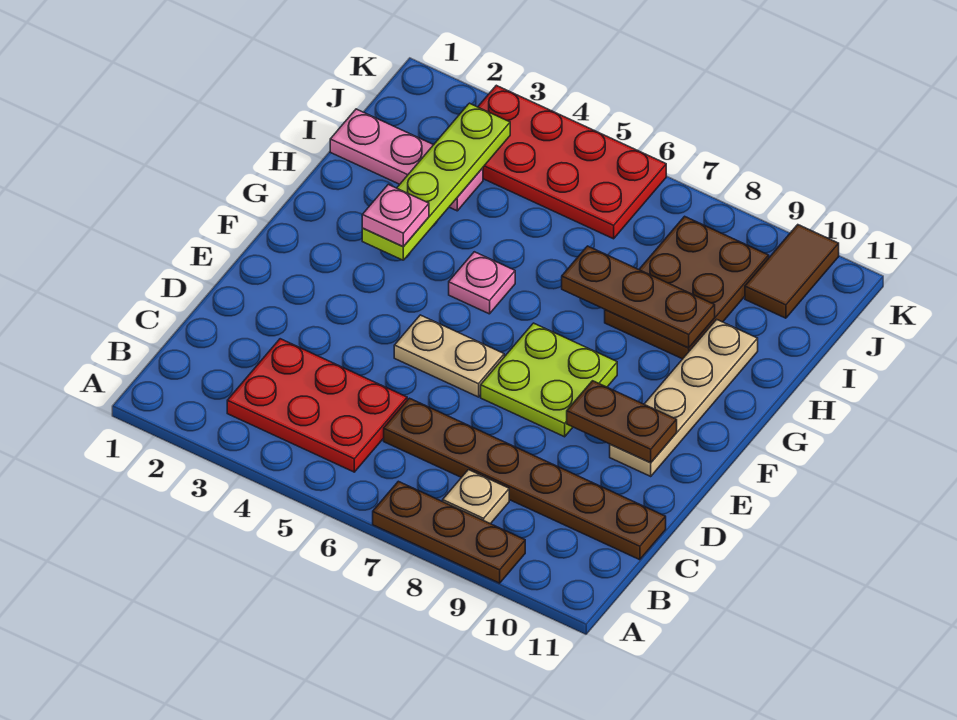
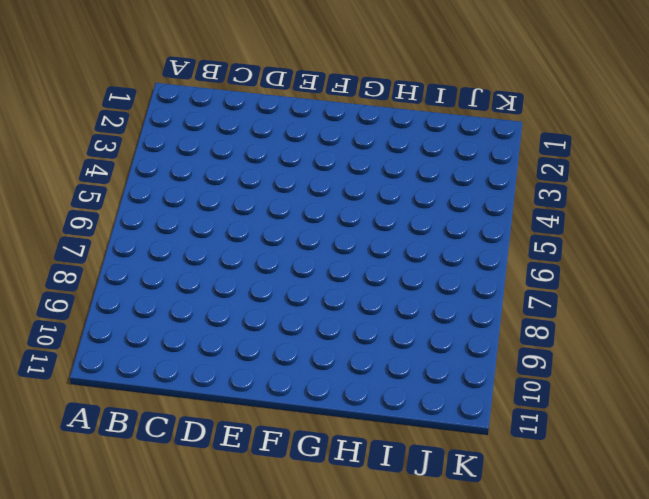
none -> brown 1x3 plate [373,481,525,583]
none -> red 2x3 plate [227,339,407,472]
none -> tan 1x1 plate [443,470,509,524]

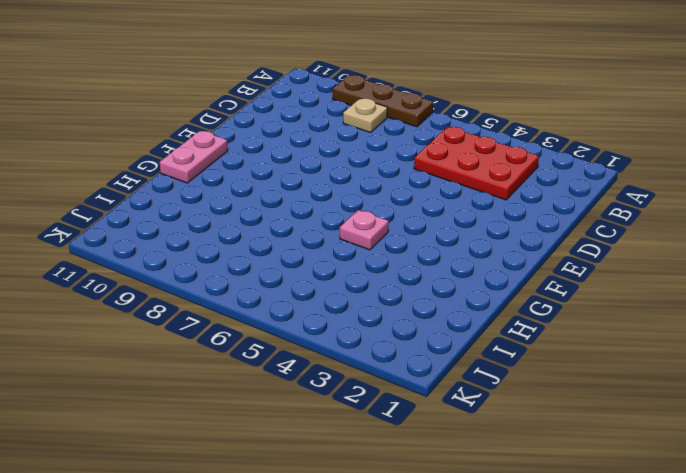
pink 1x2 plate [160,131,228,183] -> none
none -> brown 1x6 plate [384,398,666,560]
none -> tan 1x2 plate [394,315,504,397]
none -> lime 2x2 plate [481,323,617,437]

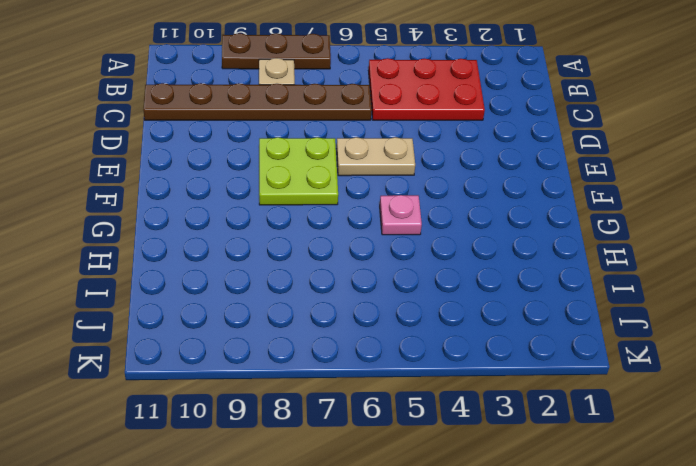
none -> tan 1x4 plate [610,319,758,476]
none -> brown 2x3 plate [605,216,769,359]
none -> pink 1x3 plate [330,109,483,211]

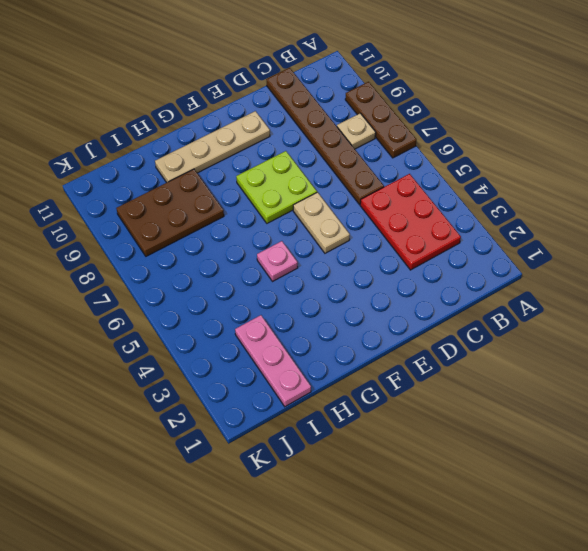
none -> red 2x4 plate [478,85,666,239]
none -> brown 1x2 tile [745,225,839,318]
none -> brown 1x2 plate [567,381,677,463]

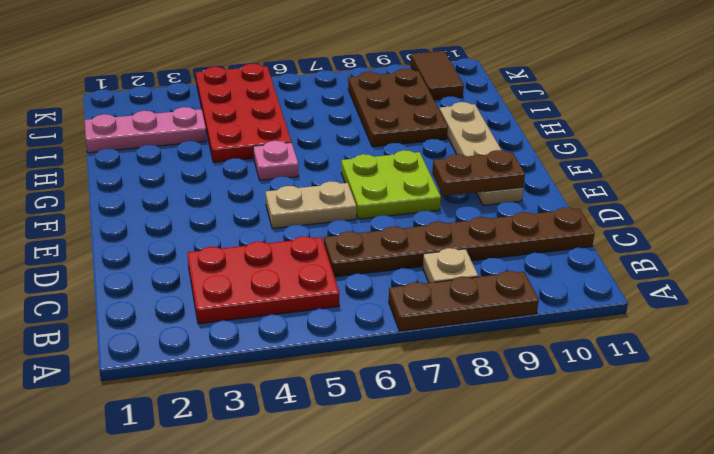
red 2x4 plate [196,64,291,162] -> red 2x4 plate turned to [478,85,666,239]
none -> lime 1x4 plate [362,103,510,260]
none -> brown 1x3 plate [562,246,715,348]
none -> pink 1x1 plate [362,185,429,247]

